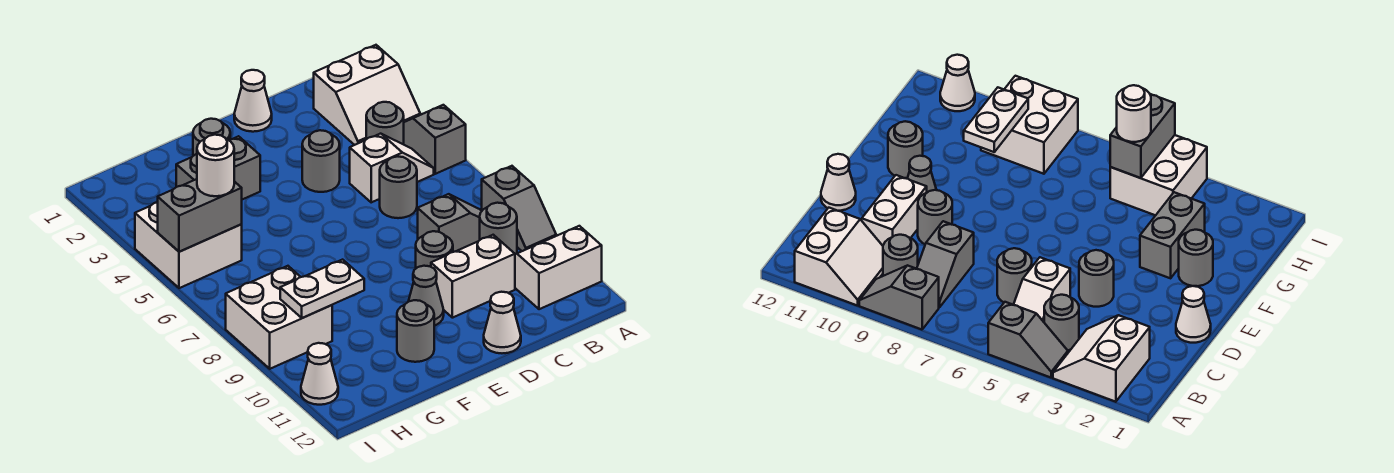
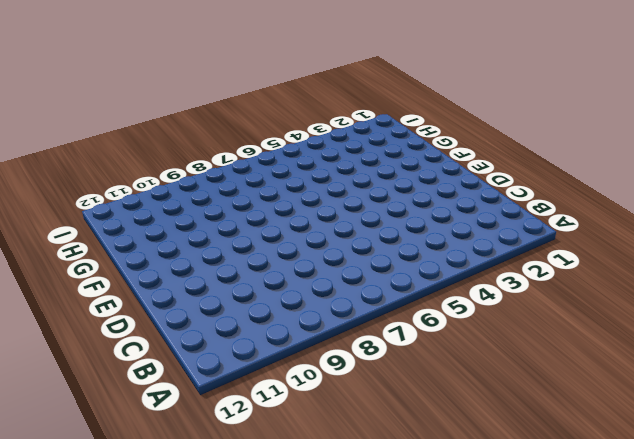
none -> white 2x2 slope [314,45,420,145]
none -> grey 1x2 slope [404,105,466,174]
none -> grey 1x2 slope [482,166,556,251]

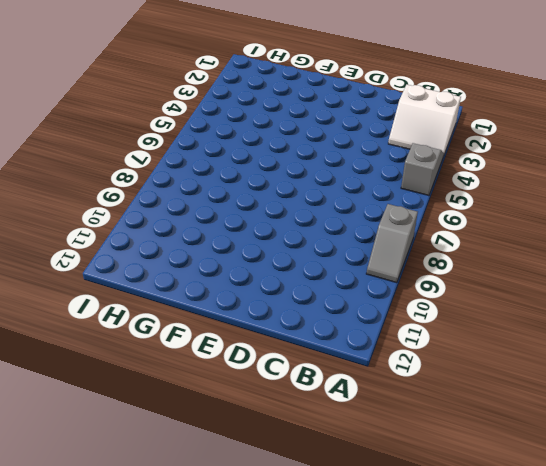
none -> white 2x2 slope [515,226,602,309]
none -> grey 1x1 round brick [366,102,404,144]
none -> white 1x2 slope [350,134,434,202]

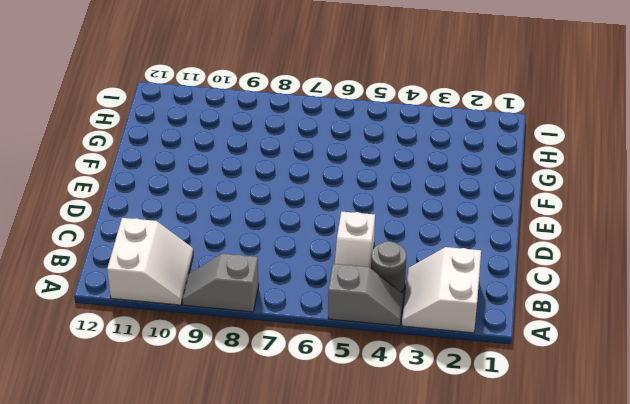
none -> grey 1x2 slope [418,194,482,252]
none -> grey 1x1 round brick [480,203,517,254]
none -> grey 1x1 round brick [380,156,417,218]

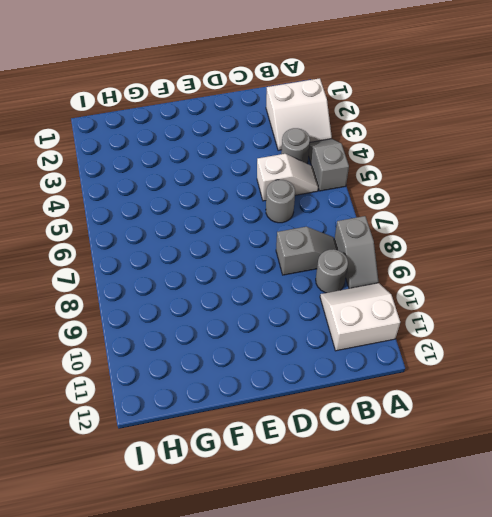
none -> white 1x2 brick [431,235,515,318]
none -> white 1x1 cone [234,70,272,132]
none -> grey 1x1 round brick [302,130,340,192]

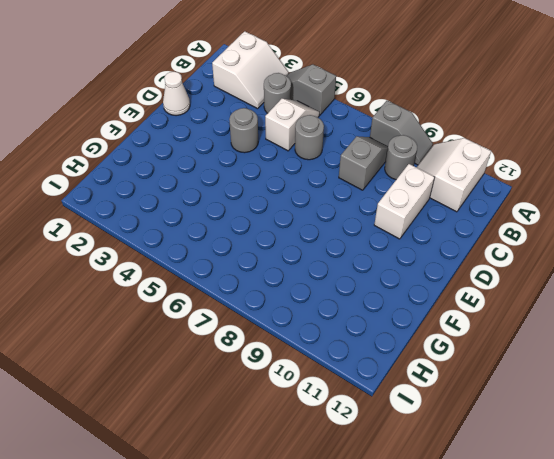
none -> grey 1x1 round brick [416,231,453,268]
none -> white 1x1 cone [484,292,521,353]
none -> grey 1x1 cone [408,266,444,326]

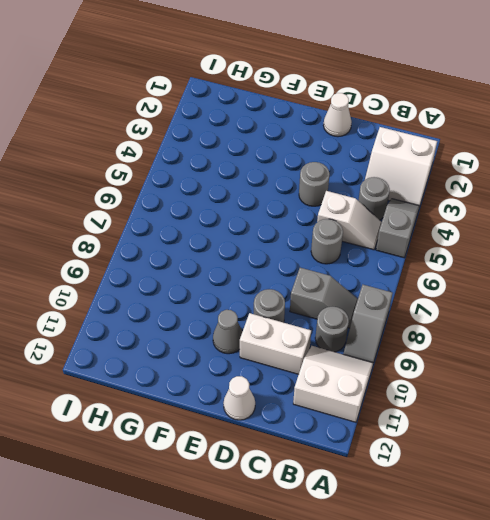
none -> grey 1x1 round brick [193,119,230,156]
none -> grey 1x2 brick [176,136,260,200]
none -> grey 1x1 round brick [397,300,434,362]

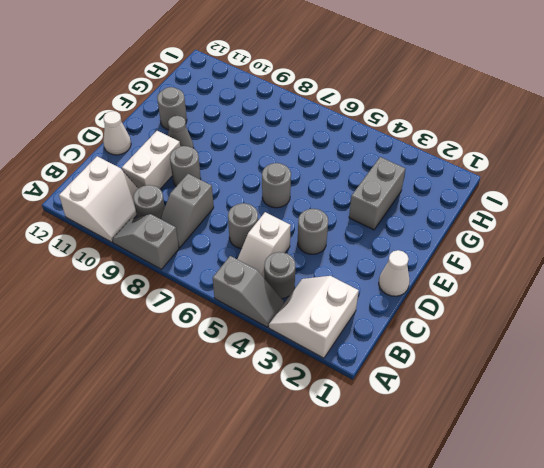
grey 1x1 round brick [262,163,291,208] -> grey 1x1 round brick moved to [193,119,230,156]
none -> white 2x2 brick [135,202,242,288]
none -> white 2x2 brick [226,266,332,369]
none -> white 1x1 cone [301,343,338,405]

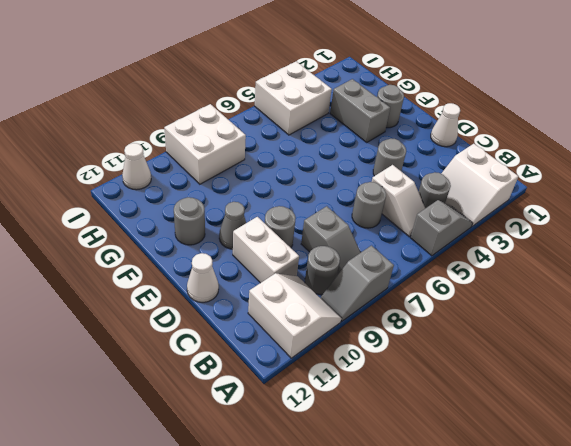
none -> white 1x2 plate [280,260,364,318]
none -> grey 1x2 brick [158,179,242,252]
none -> white 1x1 round brick [197,135,234,196]

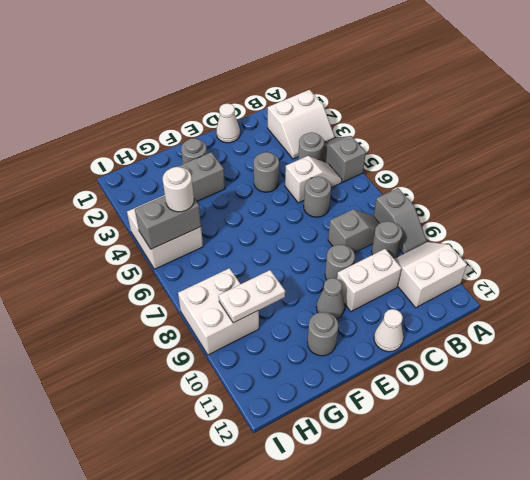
none -> white 1x1 cone [301,343,338,405]

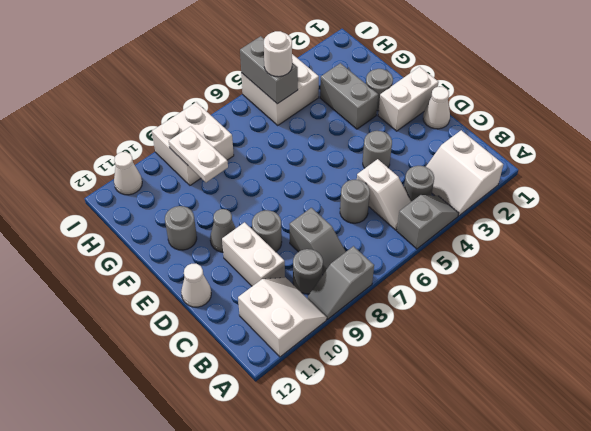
white 1x2 brick [378,67,439,131] -> none

